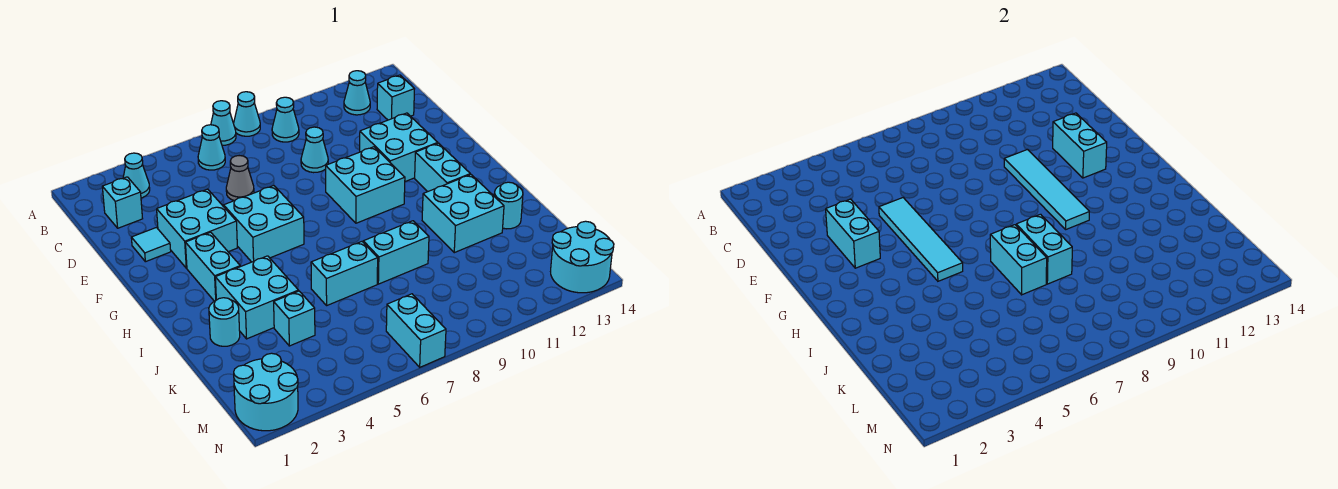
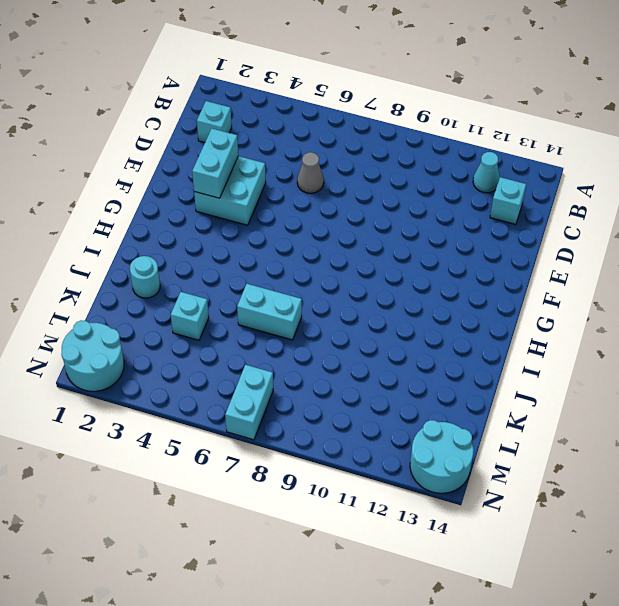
none -> cyan 1x1 cone [211,101,236,146]
none -> cyan 1x1 cone [234,92,260,136]
none -> cyan 1x1 cone [123,153,150,198]
none -> cyan 1x1 cone [198,125,225,170]

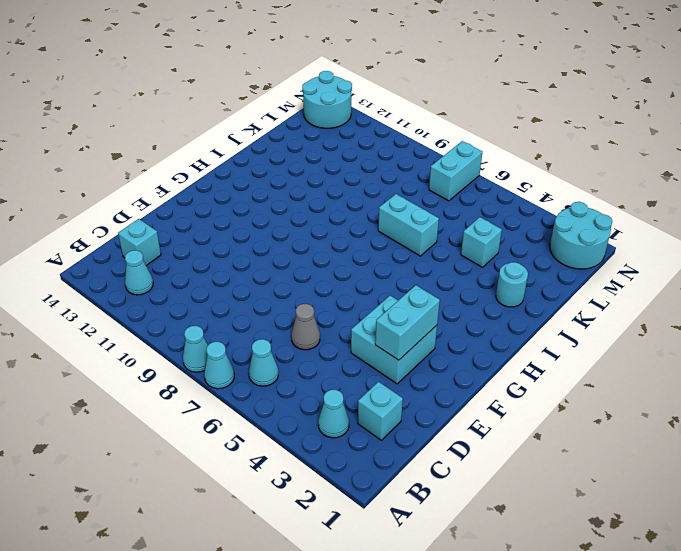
none -> cyan 1x1 cone [272,97,299,142]
none -> cyan 1x1 cone [301,127,328,173]
none -> cyan 1x1 tile [131,228,171,262]
none -> cyan 2x2 brick [360,113,438,182]

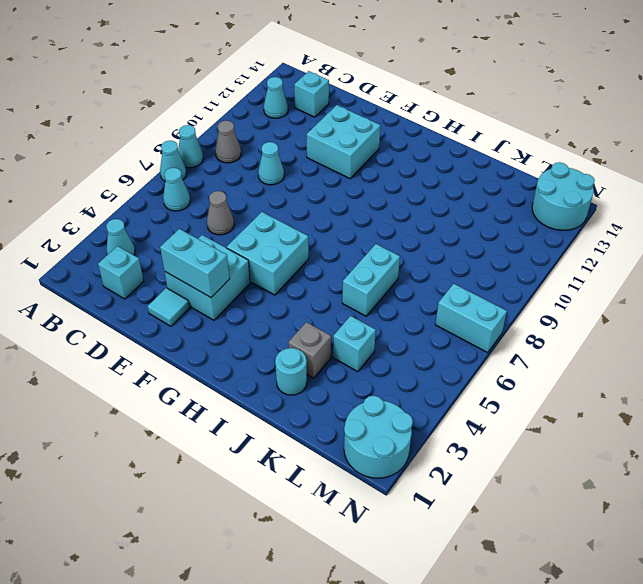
grey 1x1 cone [215,121,241,163] -> cyan 1x1 cone [272,97,299,142]
grey 1x1 brick [288,322,331,378] -> cyan 2x2 brick [215,256,299,339]
none -> cyan 2x2 brick [326,147,405,223]
none -> cyan 1x2 brick [185,232,240,301]
none -> cyan 1x2 brick [415,143,470,192]
none -> cyan 2x2 brick [422,174,504,253]

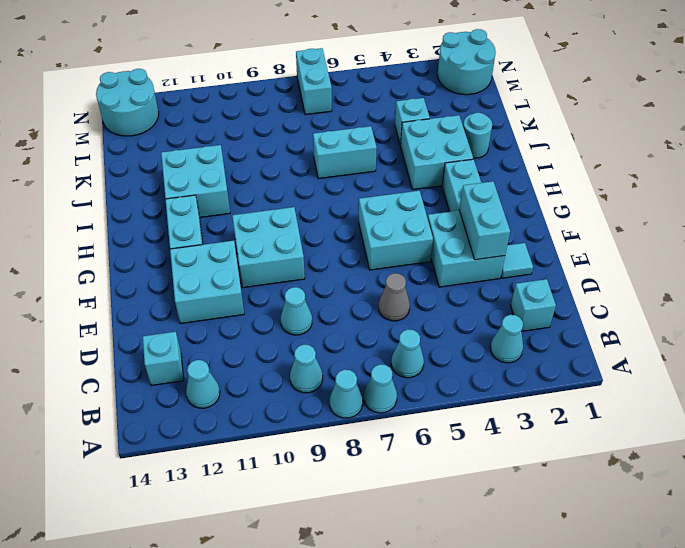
none -> cyan 1x2 brick [363,221,429,284]
none -> cyan 1x1 round brick [494,182,523,229]
none -> cyan 1x4 tile [879,198,963,281]
none -> cyan 1x4 tile [1004,149,1089,229]

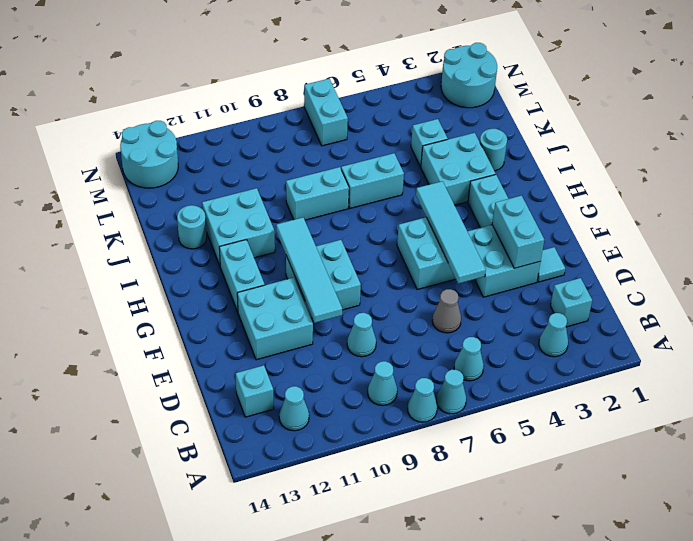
none -> cyan 1x2 brick [1053,113,1107,178]
none -> cyan 1x2 brick [990,225,1047,295]
none -> cyan 1x2 brick [1016,214,1072,284]

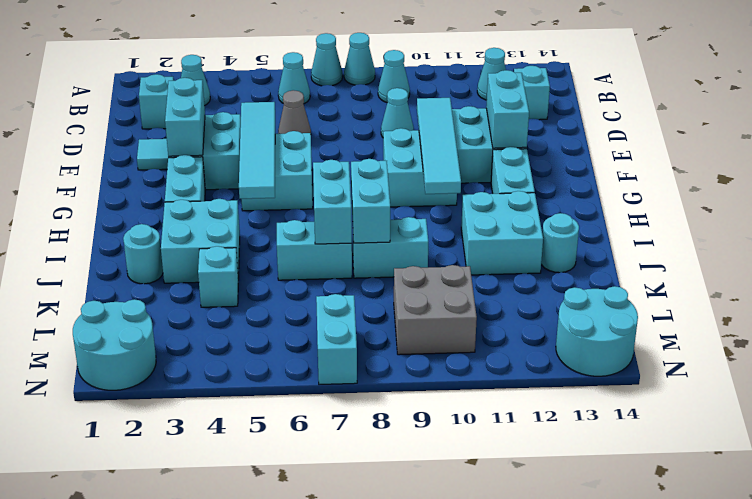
grey 2x2 brick [394,265,477,355] -> none

